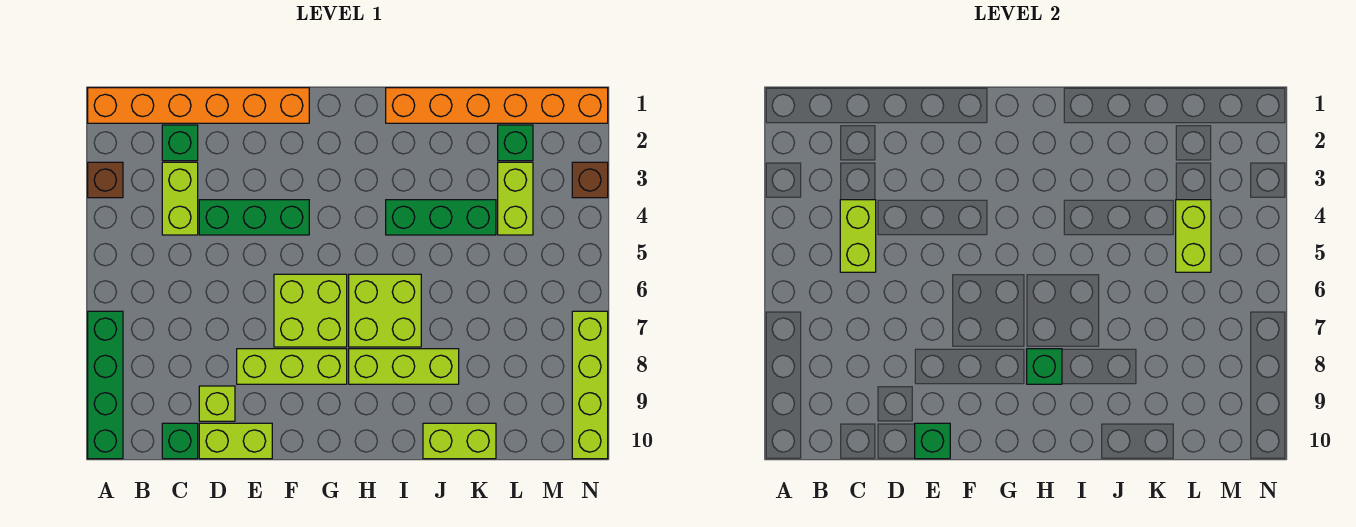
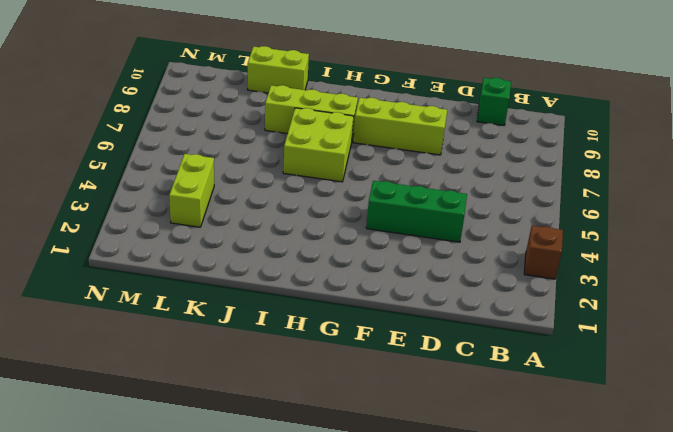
none -> orange 1x6 brick [88,88,309,123]
none -> green 1x4 brick [88,311,123,459]
none -> green 1x1 brick [162,125,198,161]

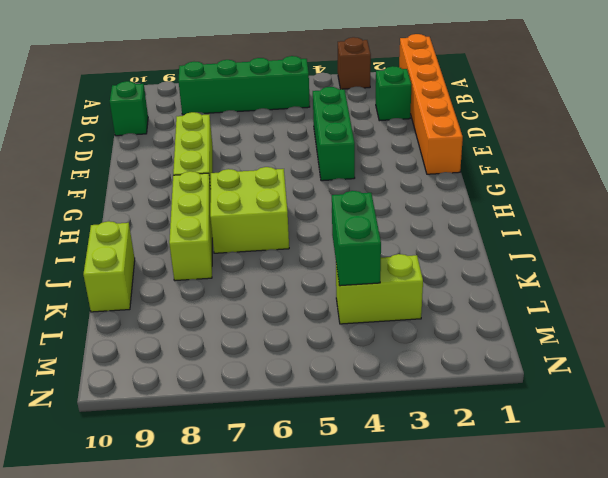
green 1x4 brick [178,56,310,115] -> green 1x4 brick moved to [88,311,123,459]
green 1x2 brick [332,191,381,286] -> lime 1x2 brick [1176,200,1211,272]
none -> lime 1x2 brick [162,162,198,235]
none -> lime 1x1 brick [199,386,235,421]
none -> lime 1x2 brick [199,423,272,459]

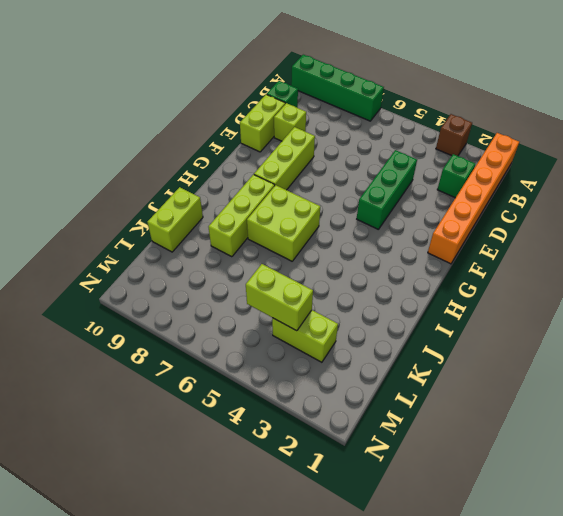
none -> lime 1x2 brick [162,162,198,235]
none -> lime 2x2 brick [274,274,347,347]
none -> orange 1x6 brick [386,88,608,123]

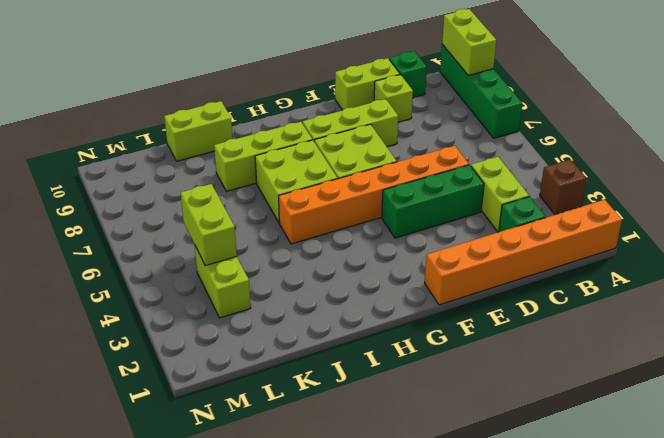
lime 1x2 brick [442,9,496,75] -> lime 1x2 brick moved to [840,200,876,272]
orange 1x6 brick [279,146,469,244] -> orange 1x6 brick moved to [386,88,608,123]
none -> green 1x3 brick [386,200,496,235]
none -> green 1x1 brick [498,125,533,161]
none -> brown 1x1 brick [572,162,608,198]

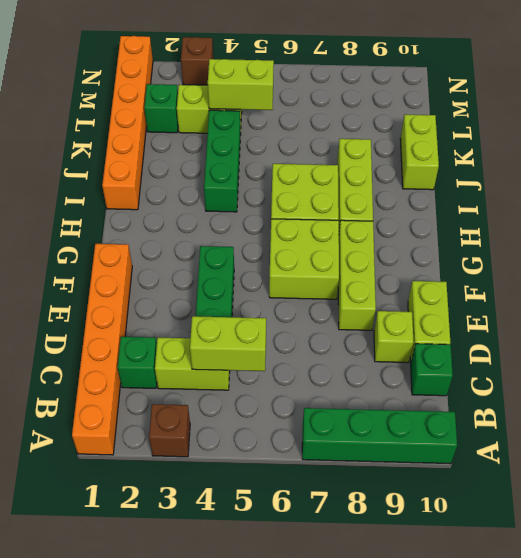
none -> lime 1x4 brick [572,311,608,459]
none -> green 1x1 brick [915,423,950,459]
none -> green 1x1 brick [1027,349,1062,384]

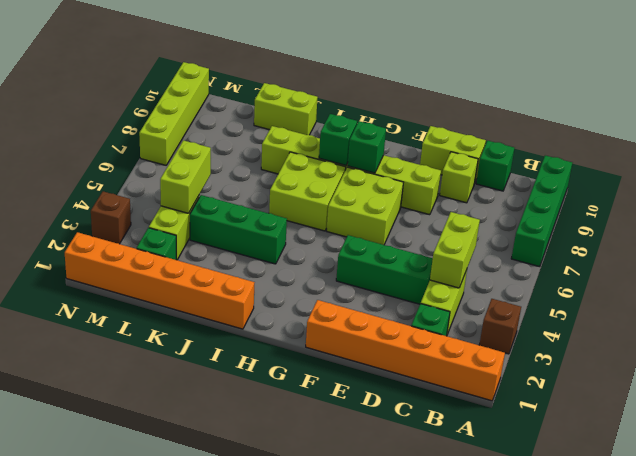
green 1x1 brick [348,121,386,173] -> green 1x1 brick moved to [915,423,950,459]

